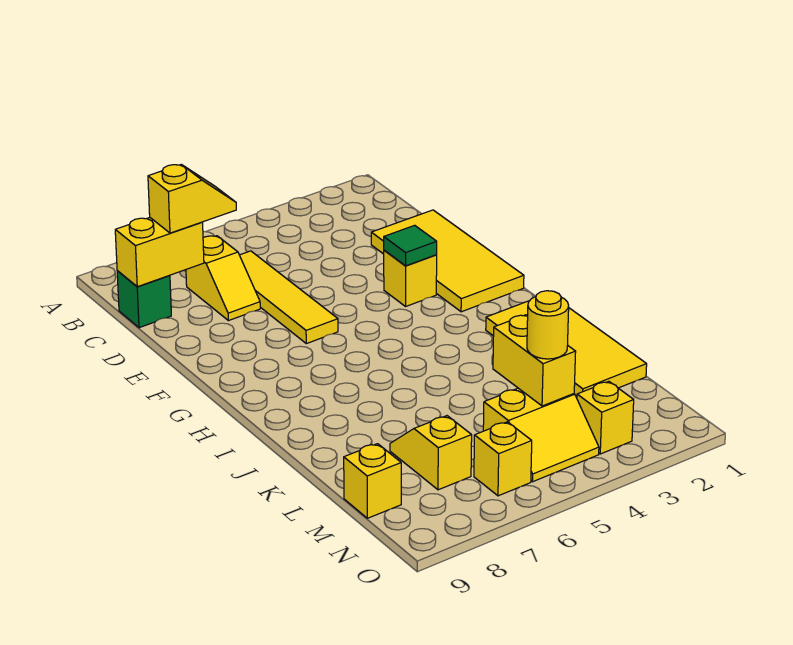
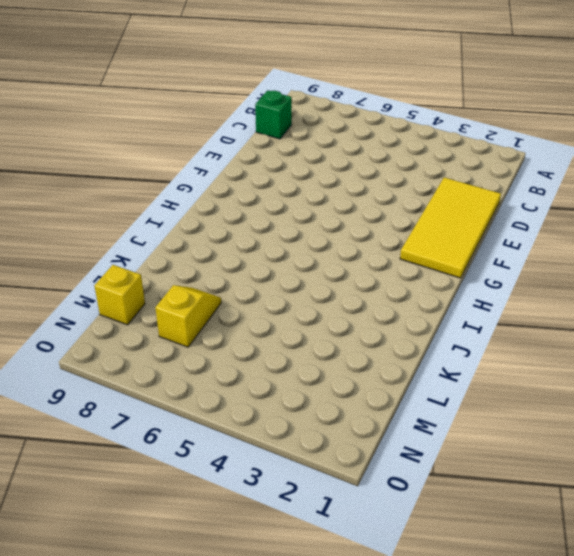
none -> yellow 1x4 tile [240,251,338,344]
none -> yellow 1x2 slope [186,236,260,321]
none -> yellow 1x1 brick [384,250,437,306]

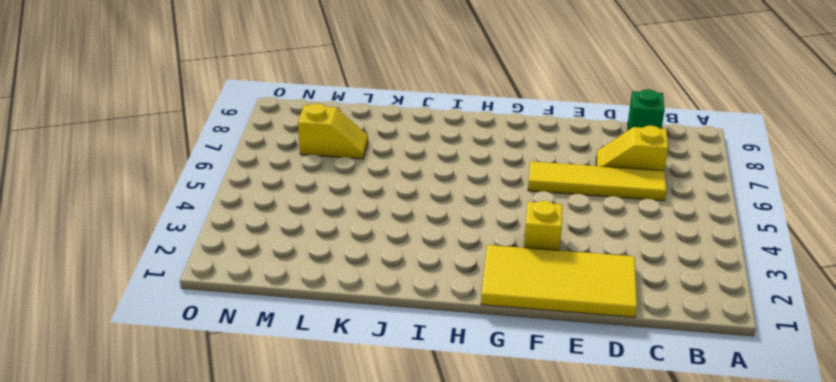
none -> yellow 2x4 tile [486,301,647,398]
none -> yellow 2x2 slope [483,388,599,482]
none -> yellow 1x1 brick [344,444,401,518]

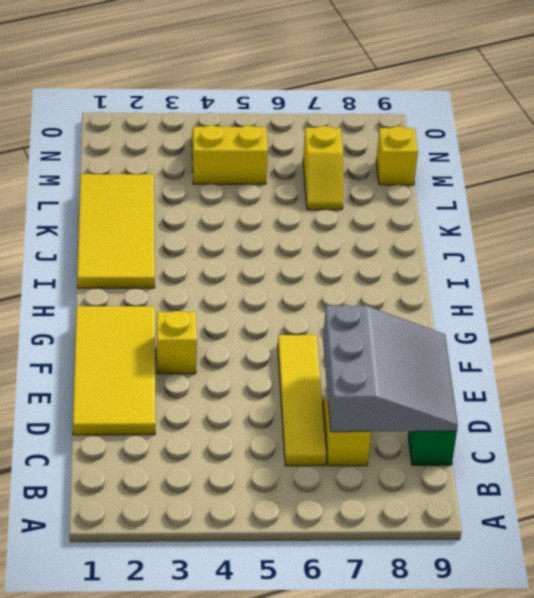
grey 3x3 slope [323,305,458,432] -> yellow 1x2 brick [115,218,204,287]
none -> yellow 1x1 brick [577,382,634,454]
none -> yellow 1x1 brick [474,422,532,496]
none -> green 1x1 tile [384,225,437,266]

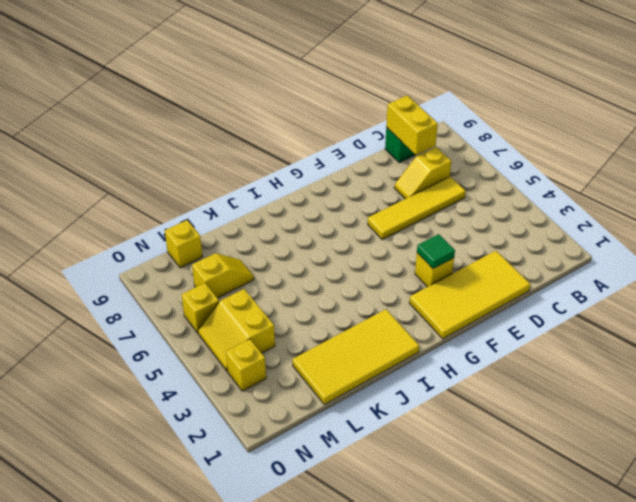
none -> yellow 1x2 brick [493,315,576,406]
none -> yellow 1x2 slope [148,164,236,233]
none -> yellow 1x1 round brick [527,291,569,359]

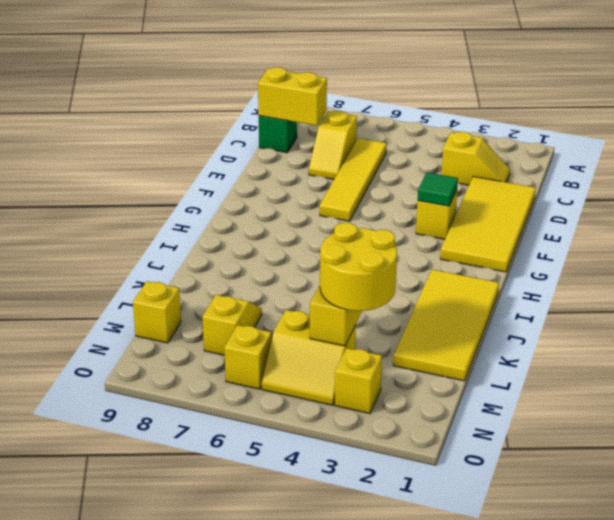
yellow 1x2 slope [442,132,510,185] -> yellow 1x2 slope moved to [148,164,236,233]
yellow 2x2 round brick [320,223,397,311] -> yellow 1x1 round brick [527,291,569,359]

